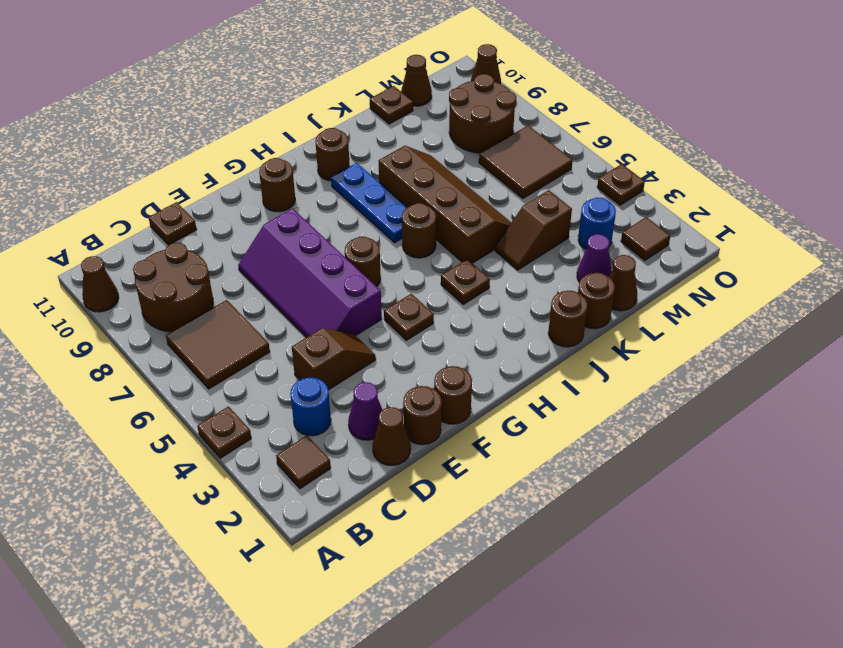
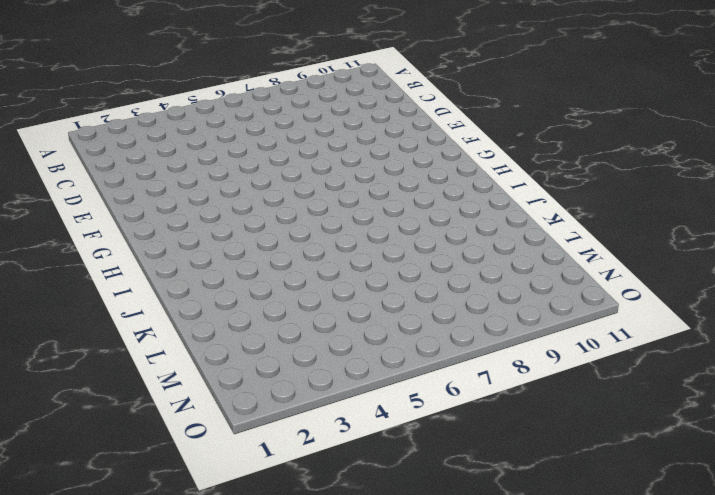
none -> brown 1x1 plate [197,406,251,458]
none -> brown 1x1 cone [81,256,119,312]
none -> brown 1x1 tile [276,436,331,489]
none -> brown 2x2 tile [166,300,270,389]

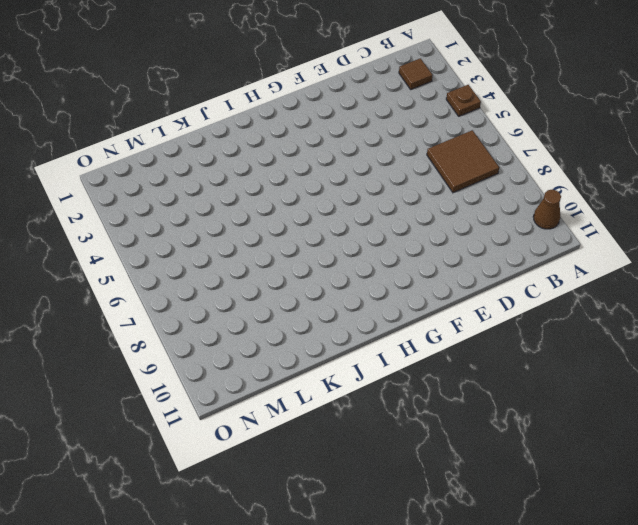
none -> brown 2x2 round brick [133,243,213,332]
none -> blue 1x1 round brick [290,377,331,436]
none -> brown 1x1 cone [373,407,411,466]
none -> purple 1x1 cone [348,382,382,440]

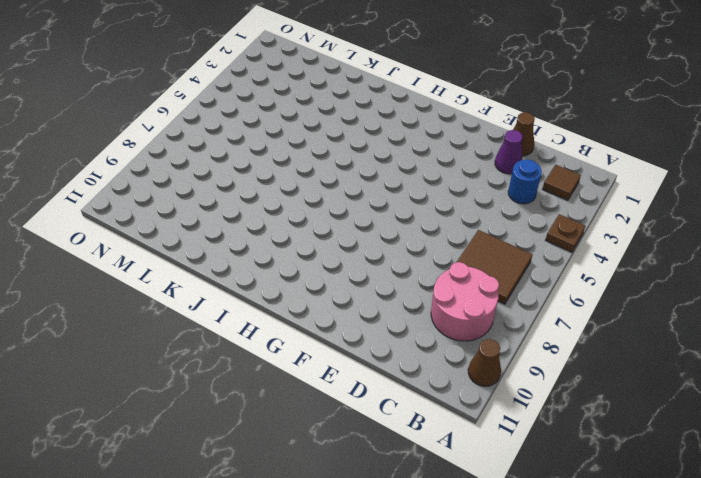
pink 2x2 round brick [431,262,499,341] -> brown 2x2 round brick [133,243,213,332]
none -> brown 1x2 slope [292,328,376,390]
none -> brown 1x1 plate [149,202,197,245]
none -> brown 1x1 round brick [403,386,442,445]
none -> purple 2x4 slope [238,209,382,338]

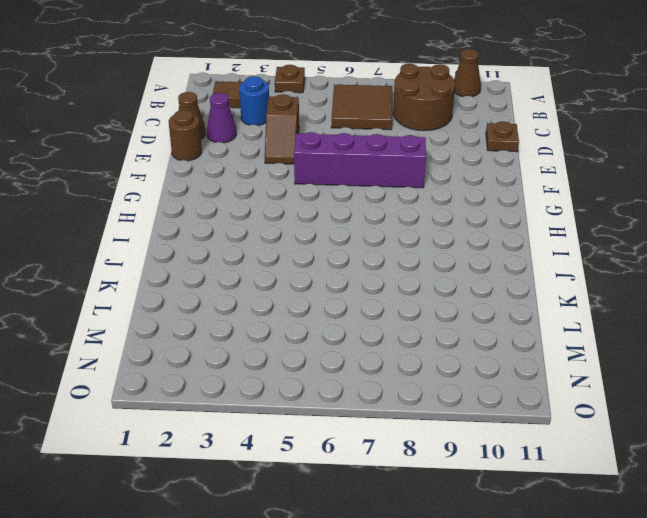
none -> brown 1x1 round brick [434,366,472,424]
none -> brown 1x1 plate [384,294,434,340]
none -> brown 1x1 round brick [345,237,381,287]
none -> brown 1x1 round brick [259,158,295,212]

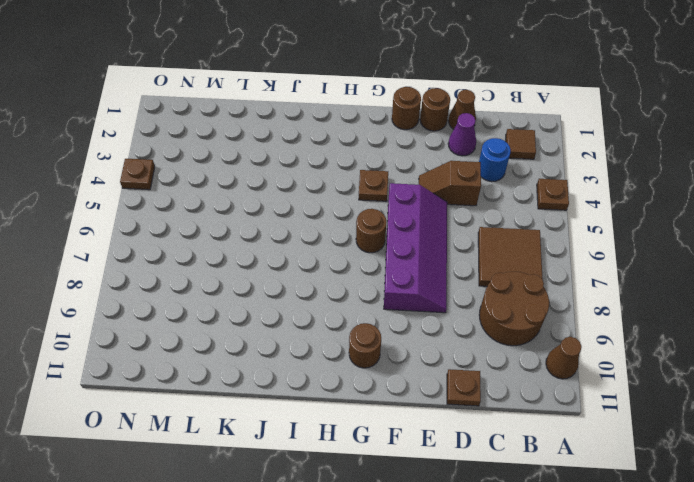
none -> brown 1x1 plate [441,259,490,304]
none -> brown 1x1 round brick [402,203,436,258]
none -> blue 1x3 plate [331,163,407,243]
none -> brown 1x1 round brick [316,128,350,181]

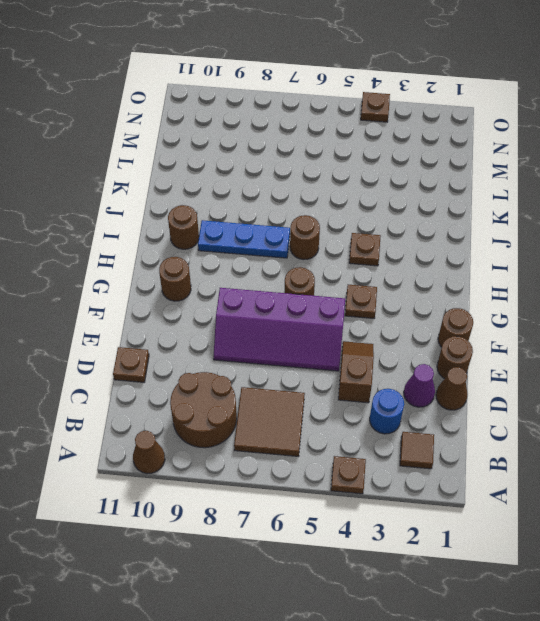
none -> brown 1x1 round brick [548,291,588,347]
none -> brown 2x4 slope [379,146,511,263]
none -> brown 1x1 round brick [578,273,615,329]
none -> brown 1x2 slope [495,190,572,270]

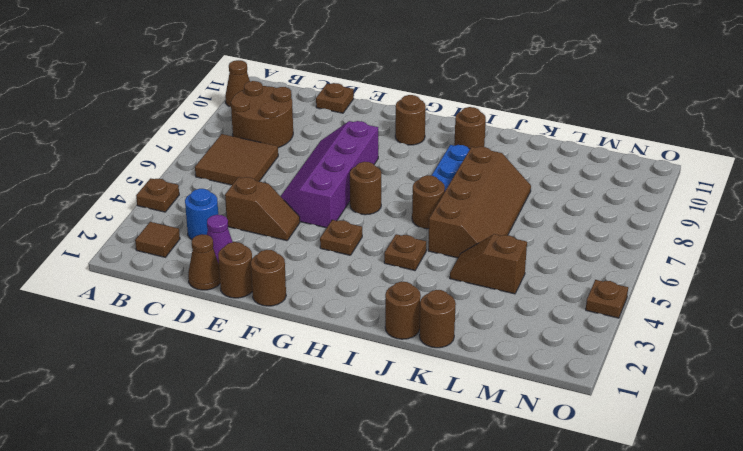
none -> brown 1x1 cone [609,255,637,311]
none -> purple 1x1 cone [577,234,612,282]
none -> brown 1x1 plate [370,86,413,124]
none -> blue 1x1 round brick [578,197,616,249]

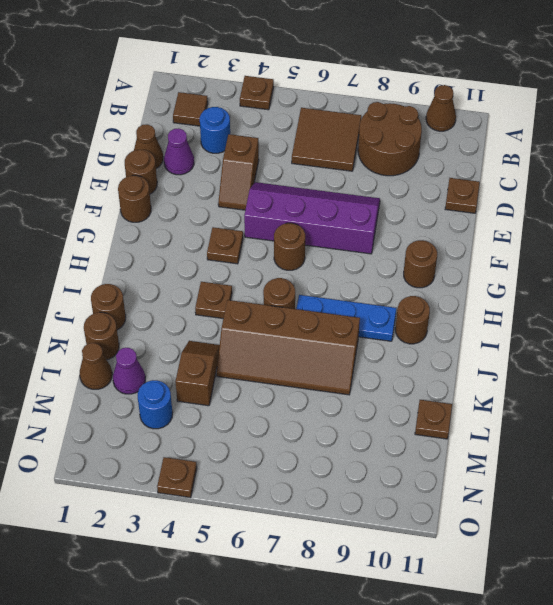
none -> brown 2x2 tile [479,126,573,199]
none -> brown 2x2 round brick [449,74,516,153]
none -> brown 1x1 cone [401,55,432,106]
none -> brown 1x1 tile [621,217,670,260]

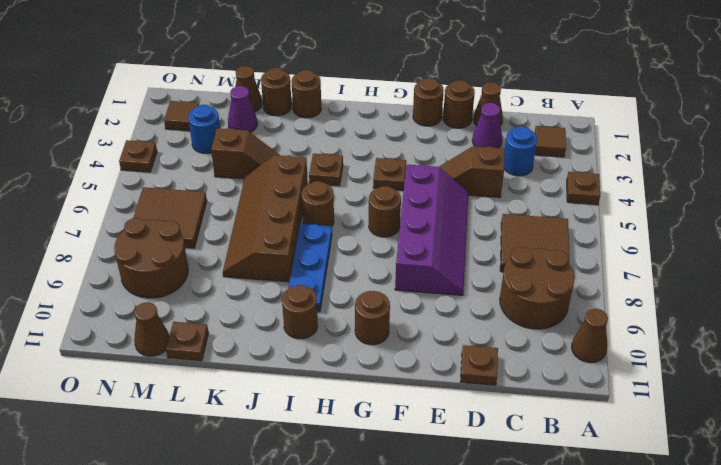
none -> brown 1x1 cone [471,44,501,84]

